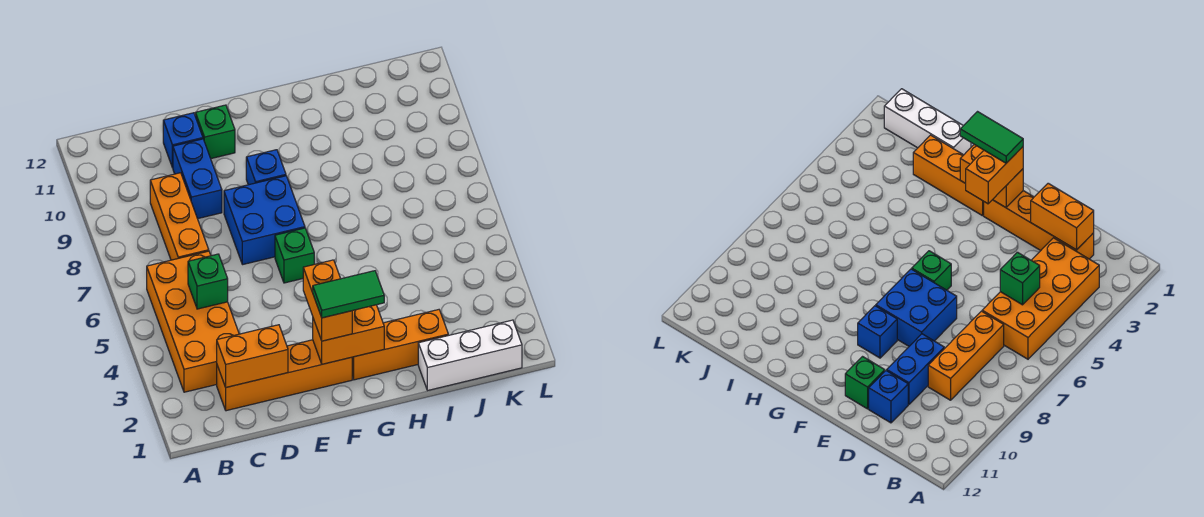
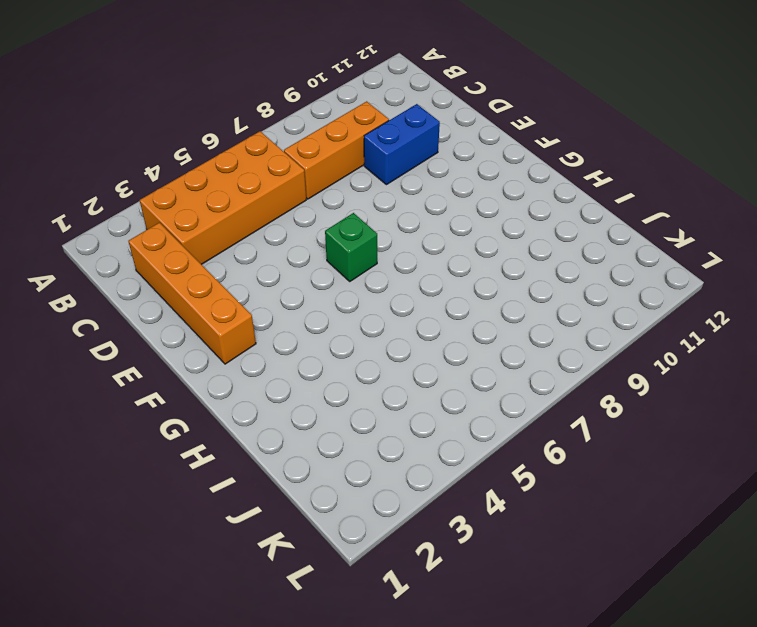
none -> blue 1x1 brick [163,113,203,168]
none -> blue 2x2 brick [224,176,305,265]
none -> green 1x1 brick [195,105,235,159]

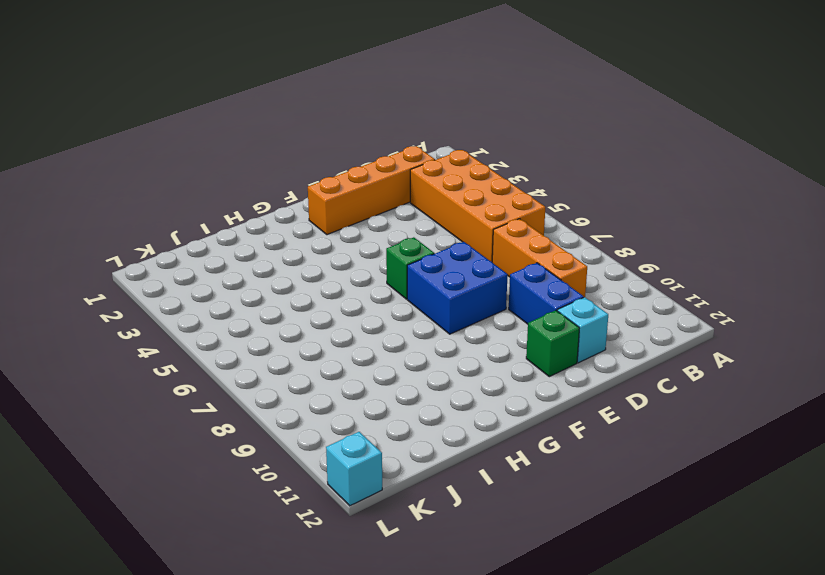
cyan 1x1 brick [557,297,608,363] -> blue 1x1 brick [163,113,203,168]
cyan 1x1 brick [326,432,382,506] -> none
none -> blue 1x1 brick [246,150,286,185]
none -> orange 1x3 brick [352,310,448,380]
none -> white 1x3 brick [418,320,522,390]

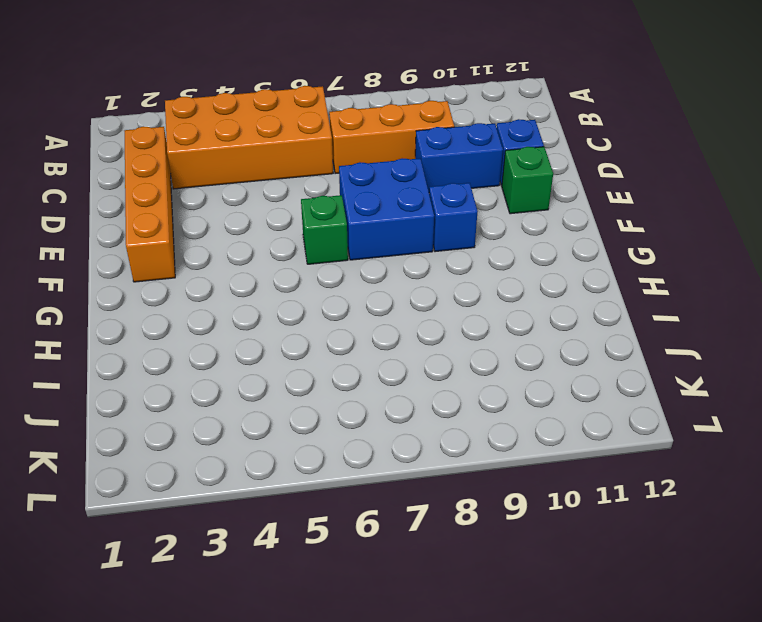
none -> orange 1x3 brick [352,310,448,380]
none -> white 1x3 brick [418,320,522,390]
none -> orange 1x2 brick [217,325,288,387]

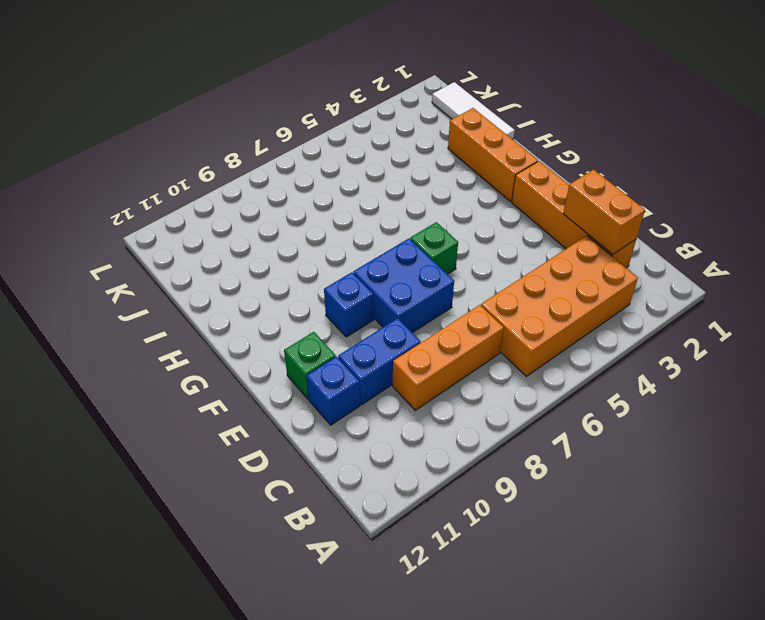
white 1x3 tile [432,82,515,139] -> white 1x3 brick [418,320,522,390]
none -> green 1x1 brick [188,254,228,309]
none -> orange 1x2 brick [313,305,384,364]
none -> orange 1x2 brick [303,260,352,341]

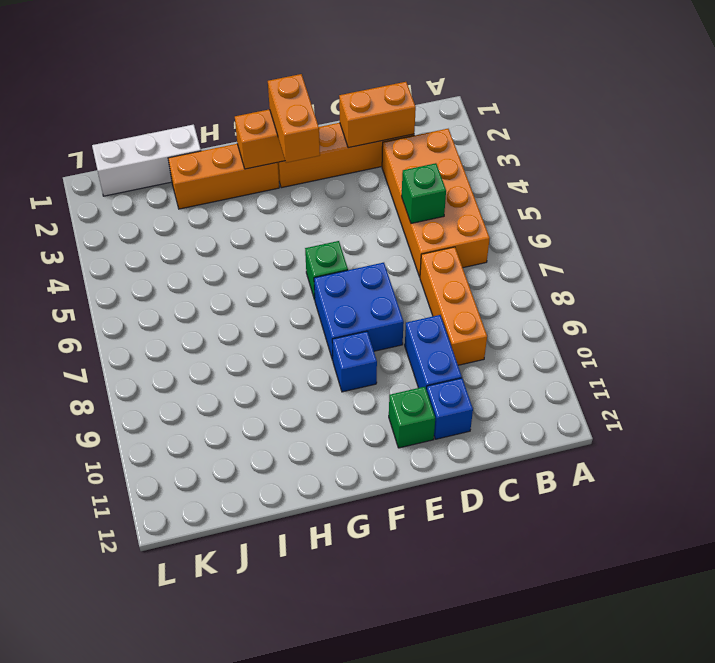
none -> green 1x2 tile [313,271,384,318]

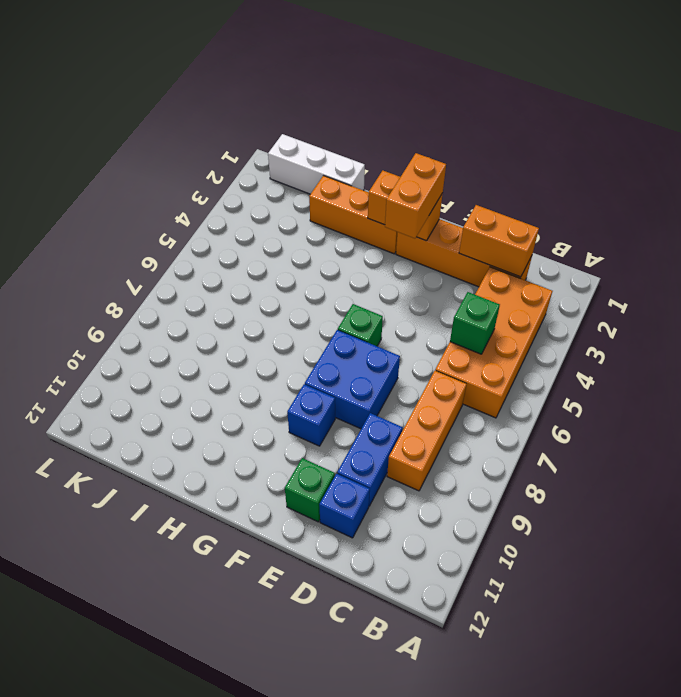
none -> green 1x2 tile [313,271,384,318]

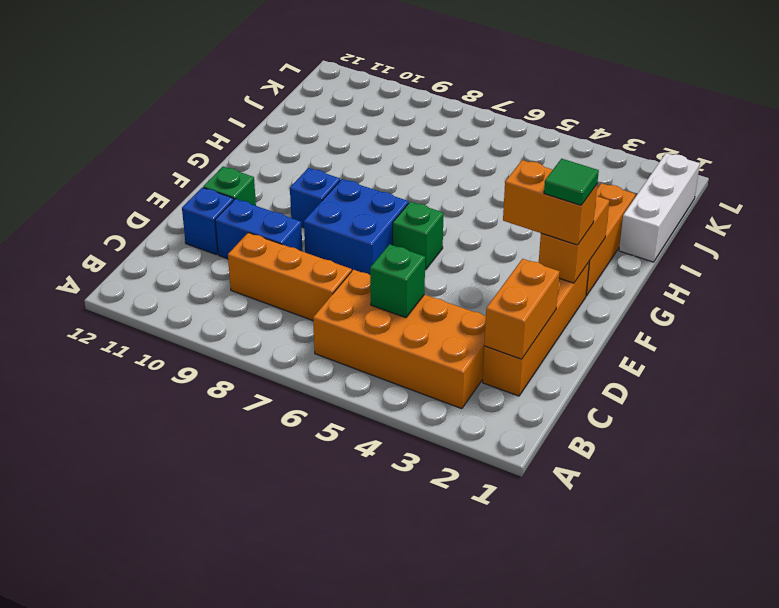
green 1x1 tile [544,159,599,205] -> green 1x2 tile [313,271,384,318]

